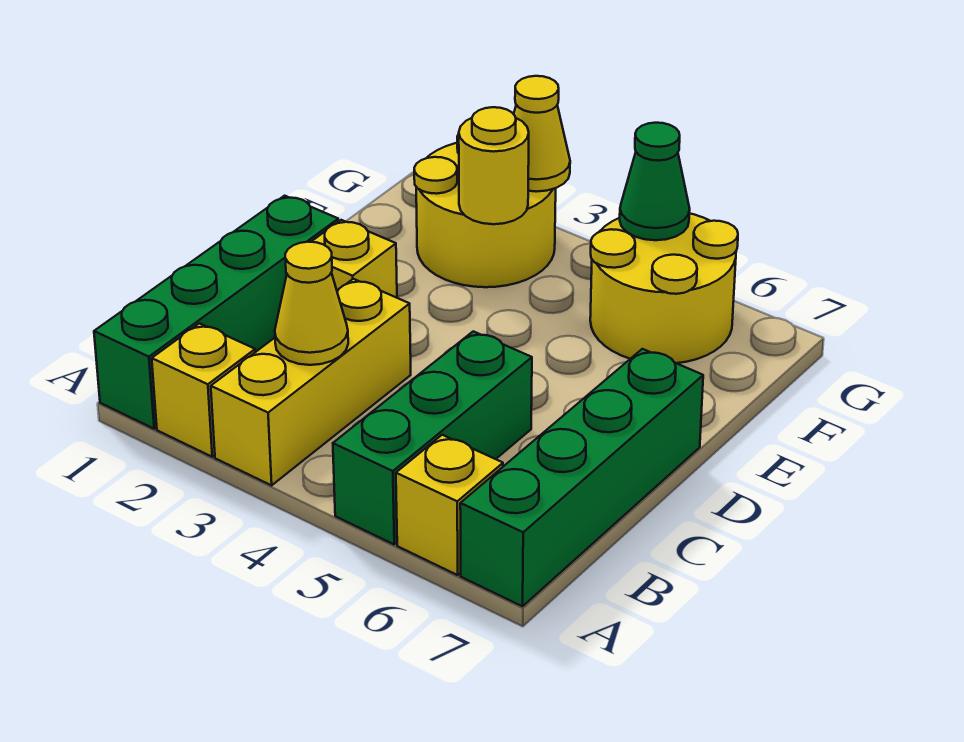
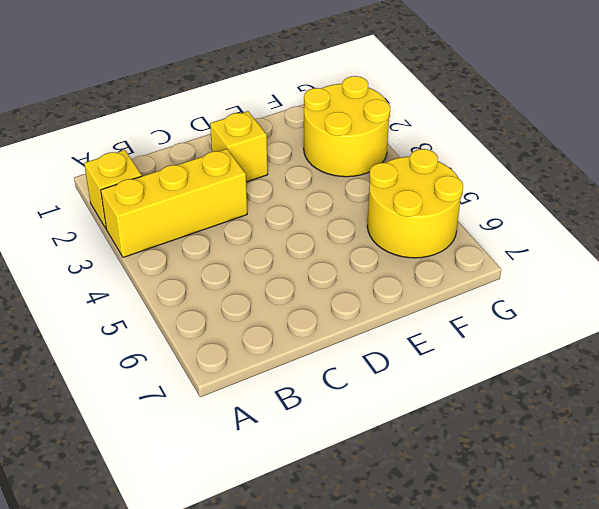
none -> green 1x4 brick [94,196,338,429]
none -> green 1x3 brick [333,331,532,544]
none -> yellow 1x1 brick [396,435,503,575]

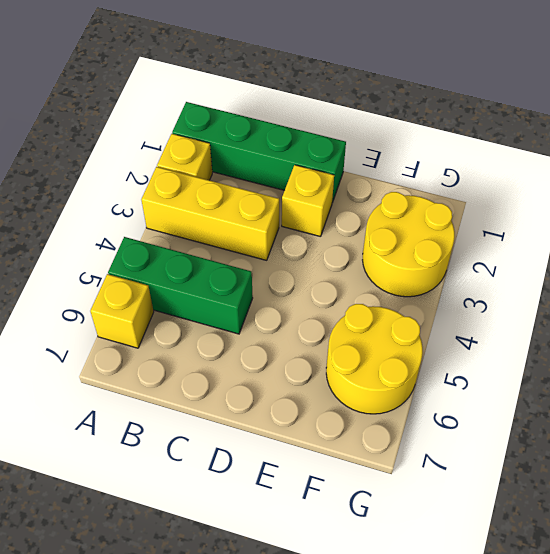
none -> green 1x4 brick [460,349,703,606]
none -> yellow 1x1 cone [275,242,348,365]
none -> yellow 1x1 round brick [459,107,529,224]

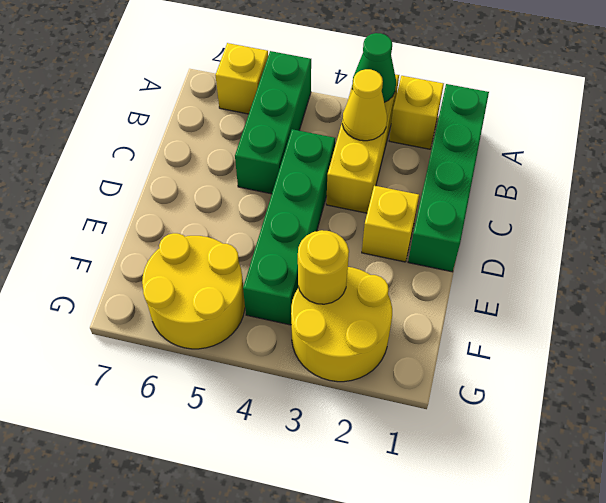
green 1x1 cone [352,33,396,102] -> green 1x1 cone moved to [620,123,690,240]
green 1x4 brick [243,129,335,325] -> green 1x4 brick moved to [460,349,703,606]
none -> yellow 1x1 cone [514,76,570,192]

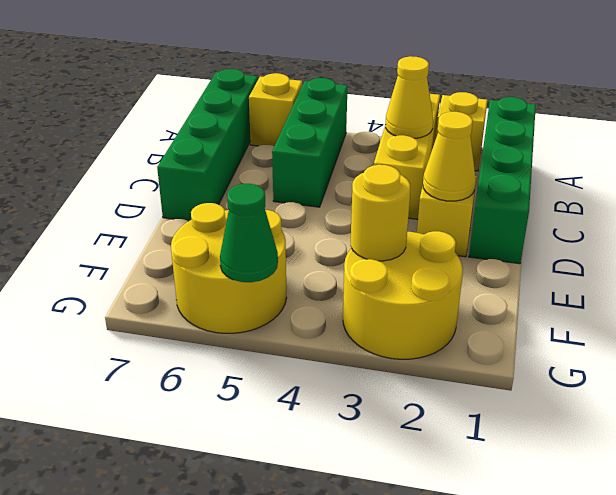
yellow 1x1 cone [423,112,476,201] -> yellow 1x1 cone moved to [514,76,570,192]

